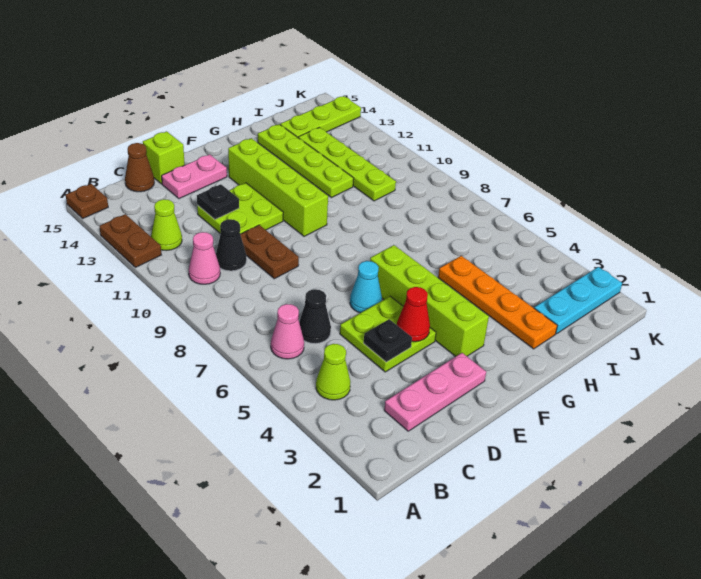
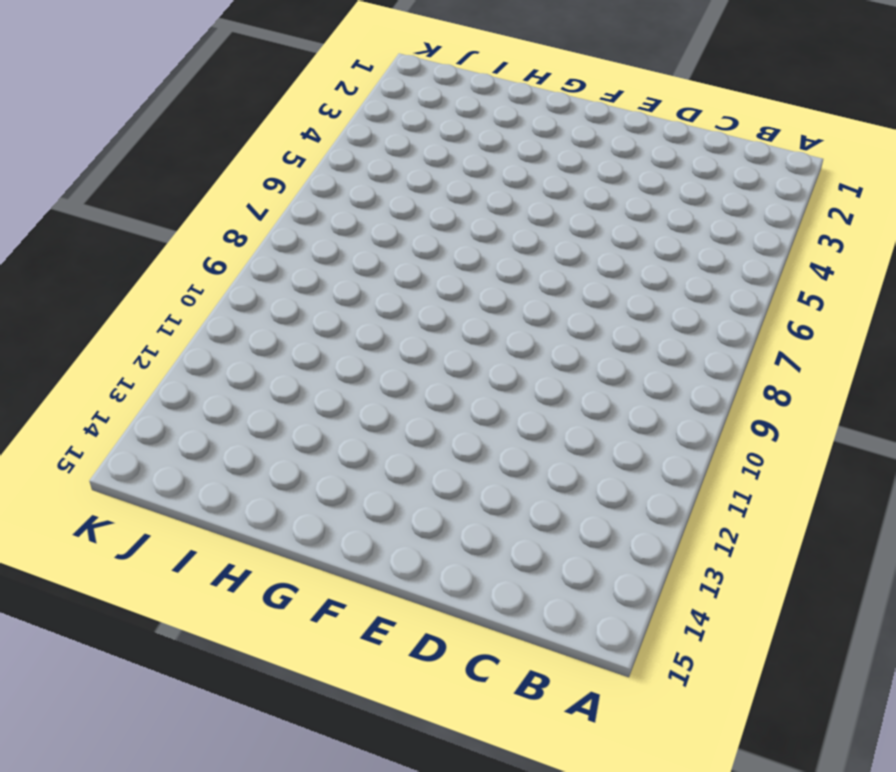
none -> brown 1x2 plate [99,214,161,267]
none -> brown 1x1 plate [66,184,108,218]
none -> lime 1x1 cone [316,344,350,400]

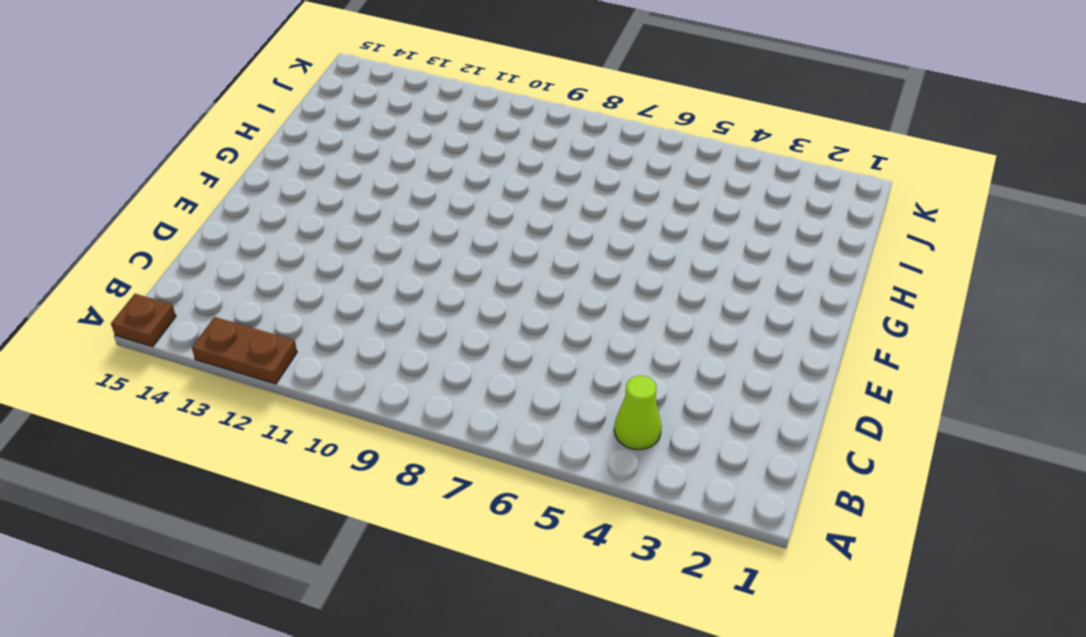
none -> pink 1x1 cone [271,304,304,359]
none -> pink 1x1 cone [189,232,220,284]
none -> lime 1x1 cone [151,199,182,251]

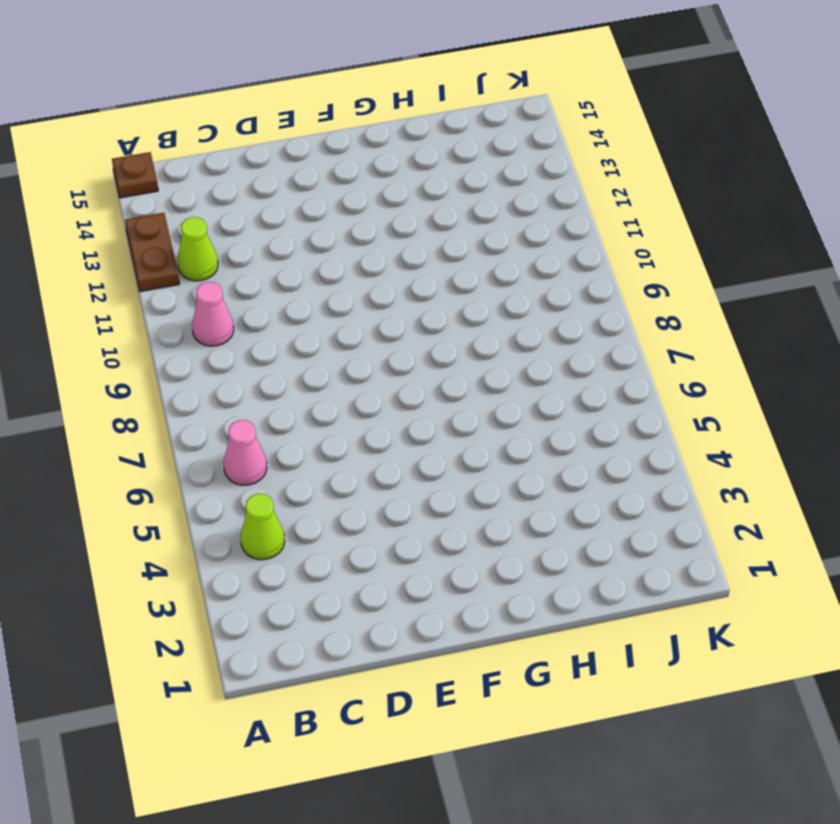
none -> pink 1x3 plate [384,353,486,431]
none -> black 1x1 cone [299,289,331,344]
none -> black 1x1 cone [216,219,247,271]

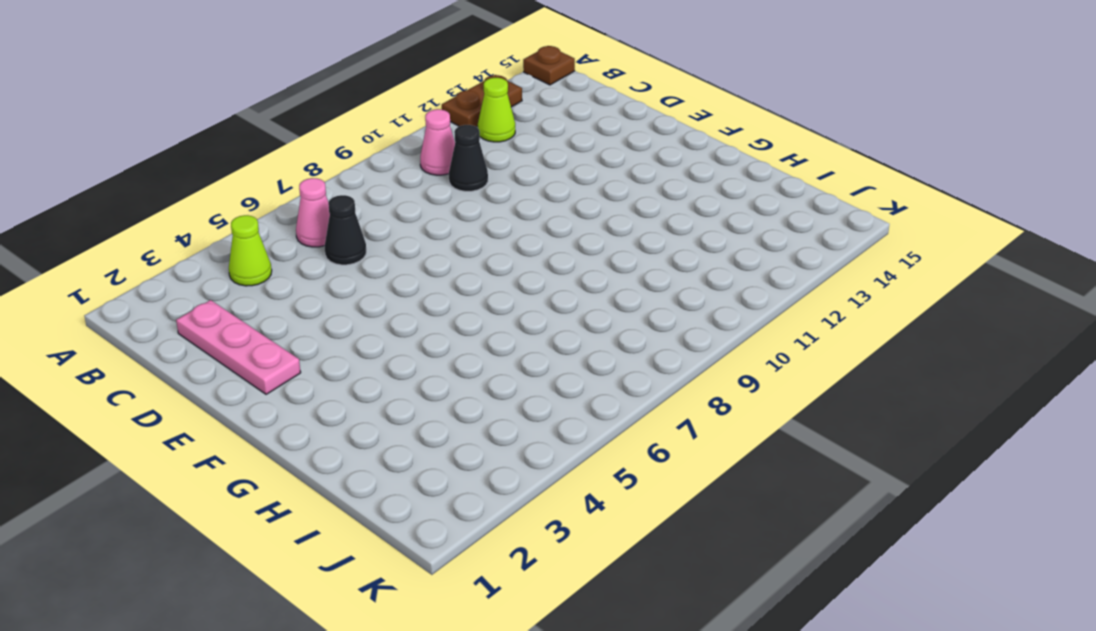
none -> brown 1x1 cone [125,143,154,192]
none -> lime 2x2 plate [340,296,436,372]
none -> brown 1x2 plate [240,225,299,279]

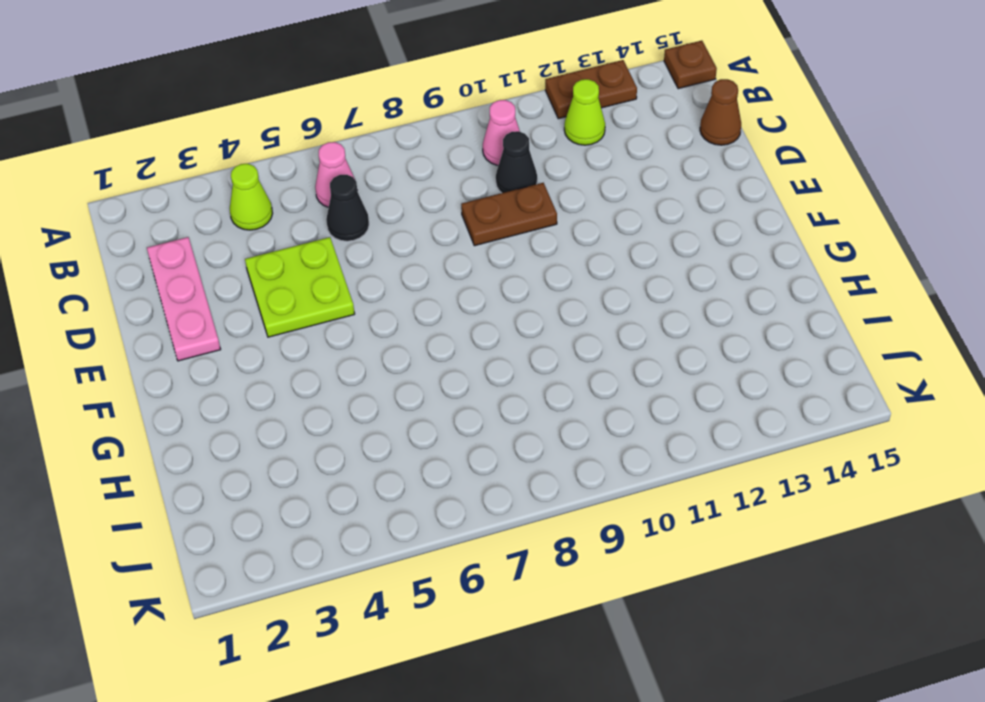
none -> lime 2x2 plate [197,183,283,234]
none -> pink 1x2 plate [162,154,227,199]
none -> lime 1x1 brick [143,131,185,184]

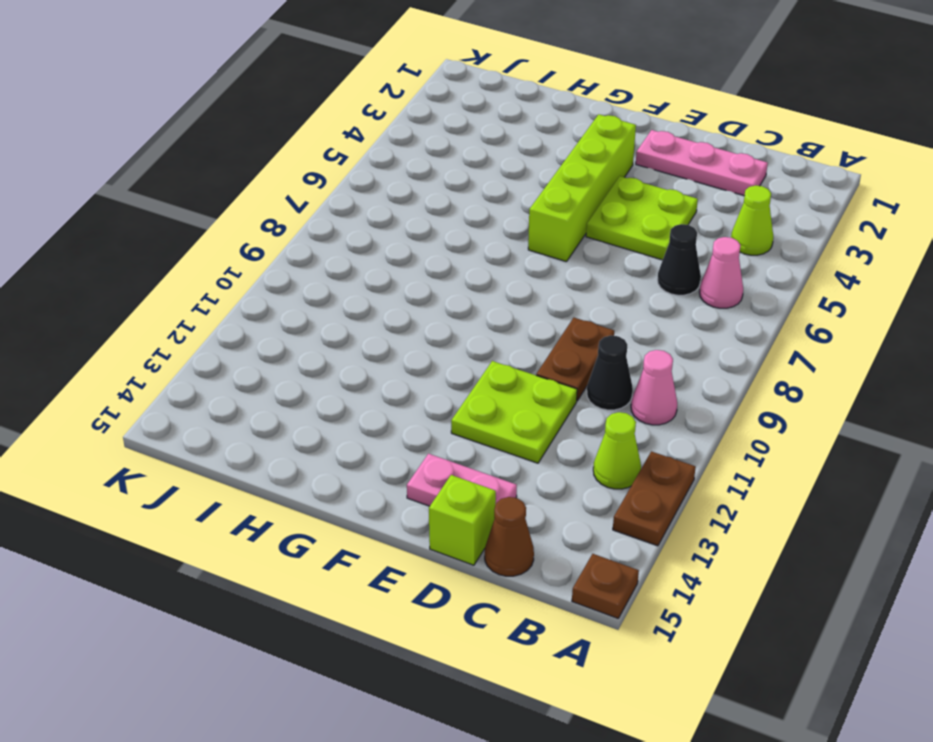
none -> cyan 1x1 cone [350,261,382,313]
none -> lime 1x4 brick [228,138,328,236]
none -> orange 1x4 plate [438,256,557,349]

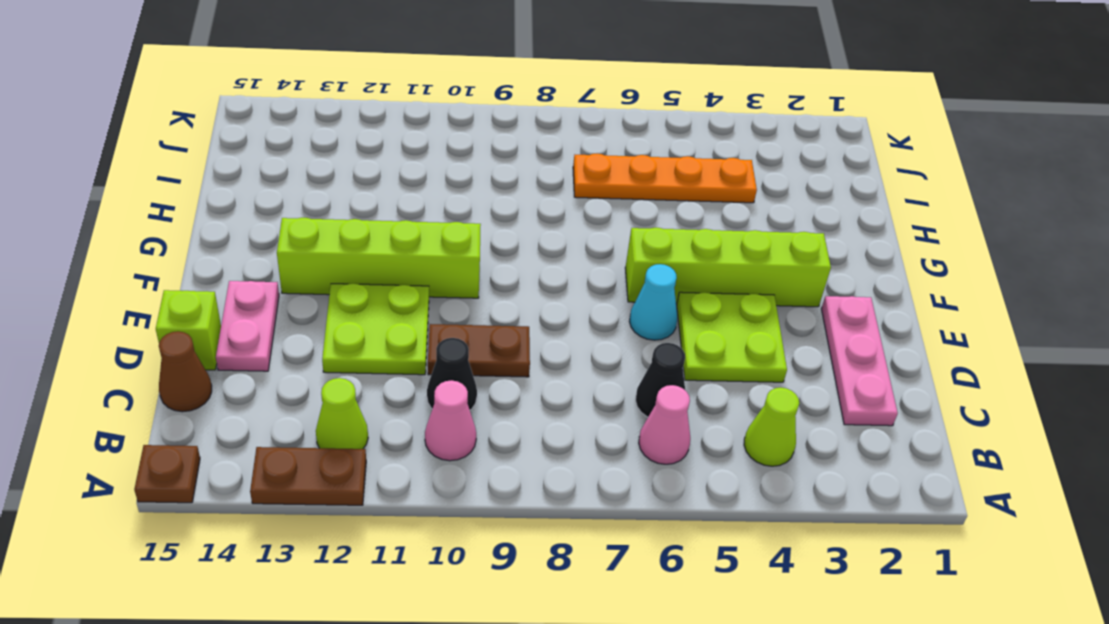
orange 1x4 plate [573,154,757,203] -> orange 1x4 plate moved to [438,256,557,349]
none -> lime 1x4 plate [258,124,354,198]
none -> cyan 1x3 plate [534,267,622,334]
none -> lime 1x4 plate [298,127,396,201]

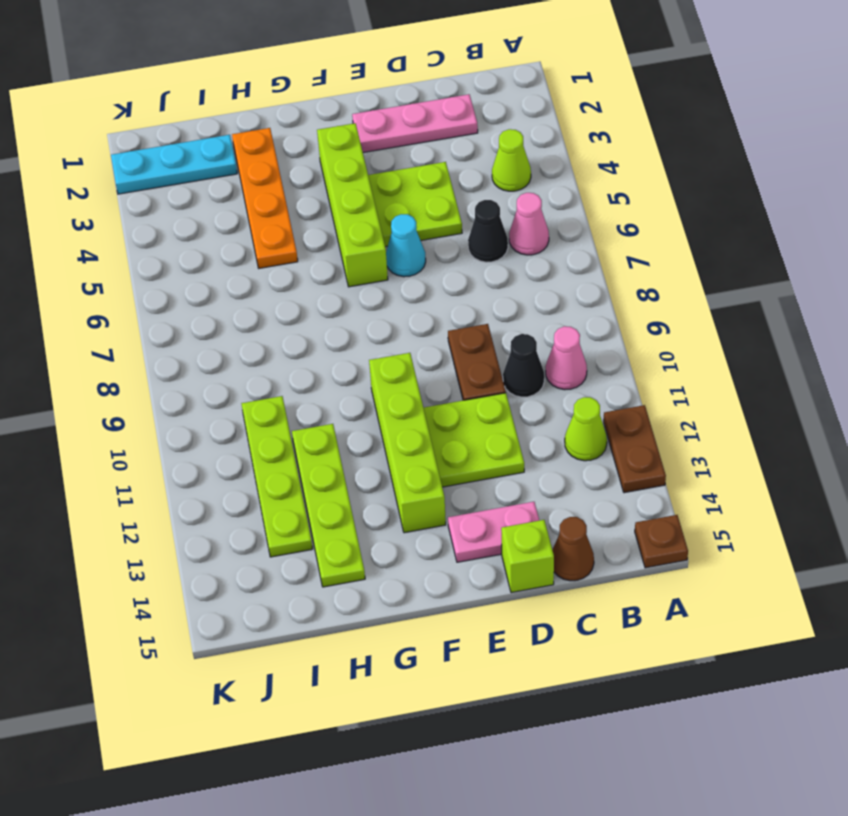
none -> lime 1x3 plate [280,96,361,137]
none -> black 1x1 plate [364,319,412,362]
none -> black 1x1 plate [197,184,239,219]

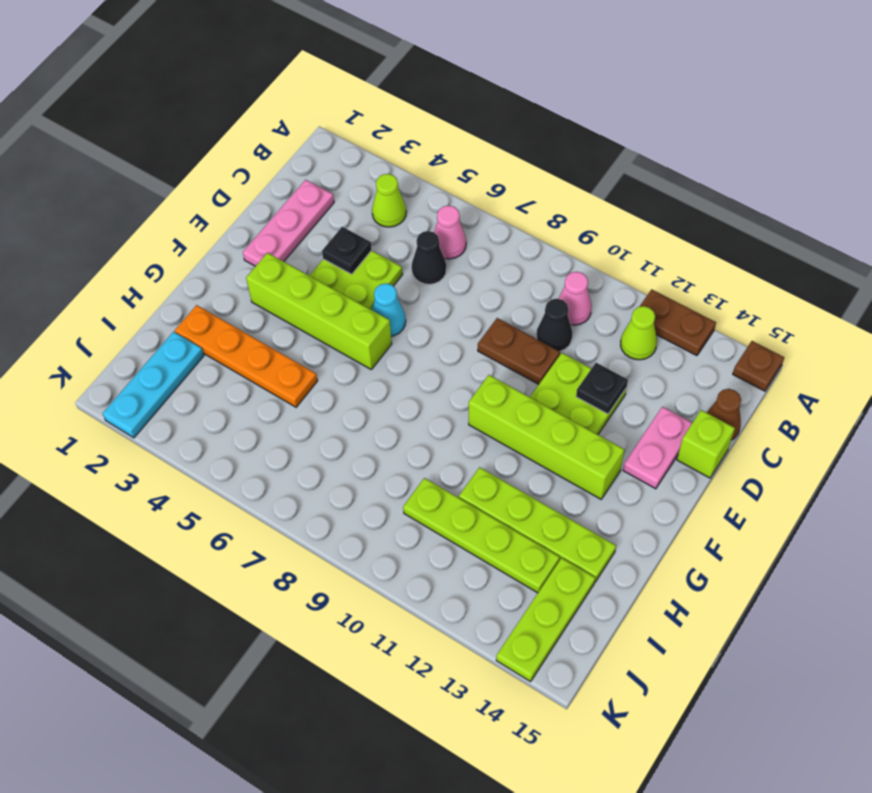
none -> red 1x1 cone [397,287,430,342]

